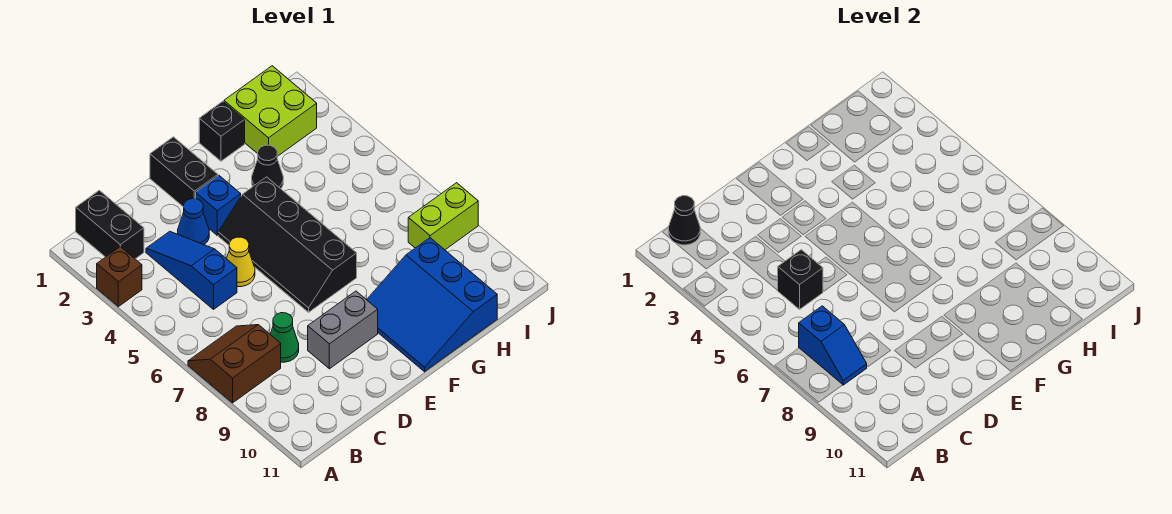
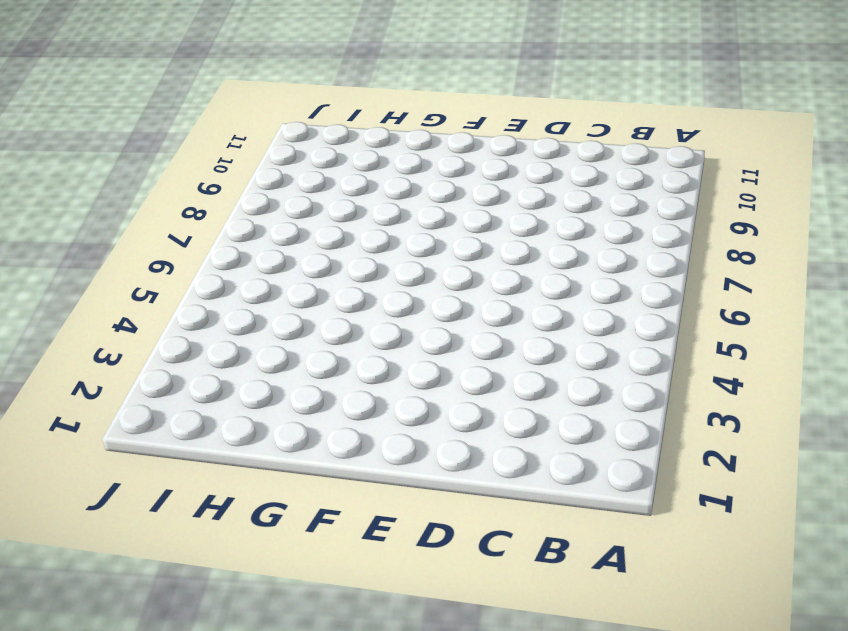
none -> brown 1x1 brick [97,247,142,307]
none -> brown 2x2 slope [188,325,281,403]
none -> black 1x2 brick [76,190,144,259]

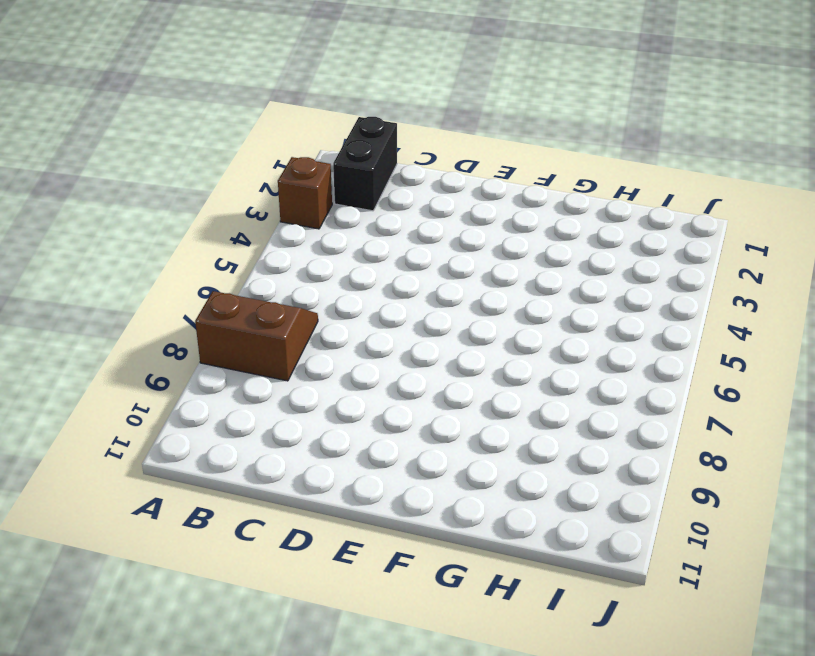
none -> blue 1x3 slope [146,231,237,309]
none -> green 1x1 cone [270,313,299,362]
none -> blue 1x1 cone [178,199,209,245]

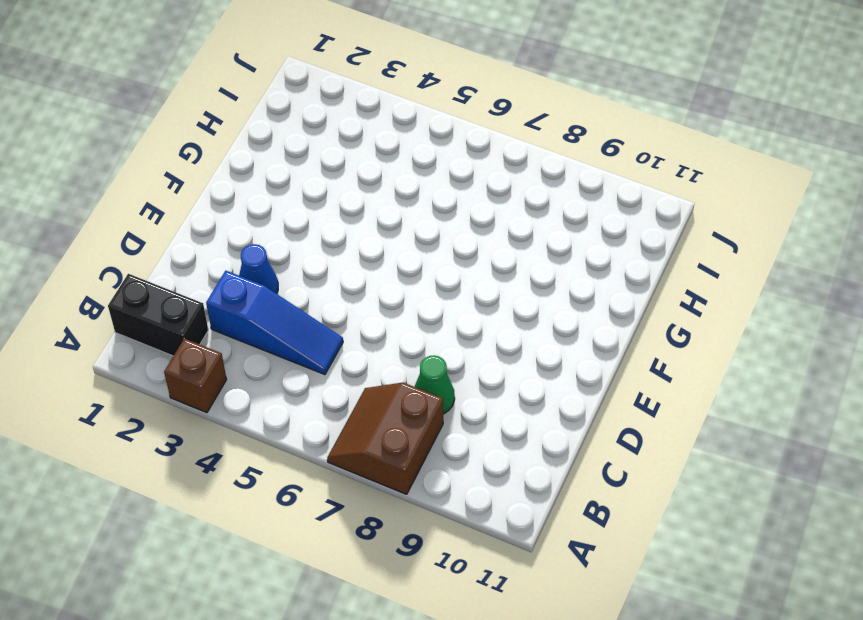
blue 1x3 slope [206,271,343,375] -> blue 1x3 slope turned to [146,231,237,309]
none -> yellow 1x1 cone [227,237,255,287]
none -> grey 1x2 brick [308,291,378,369]
none -> black 1x2 brick [150,137,218,207]

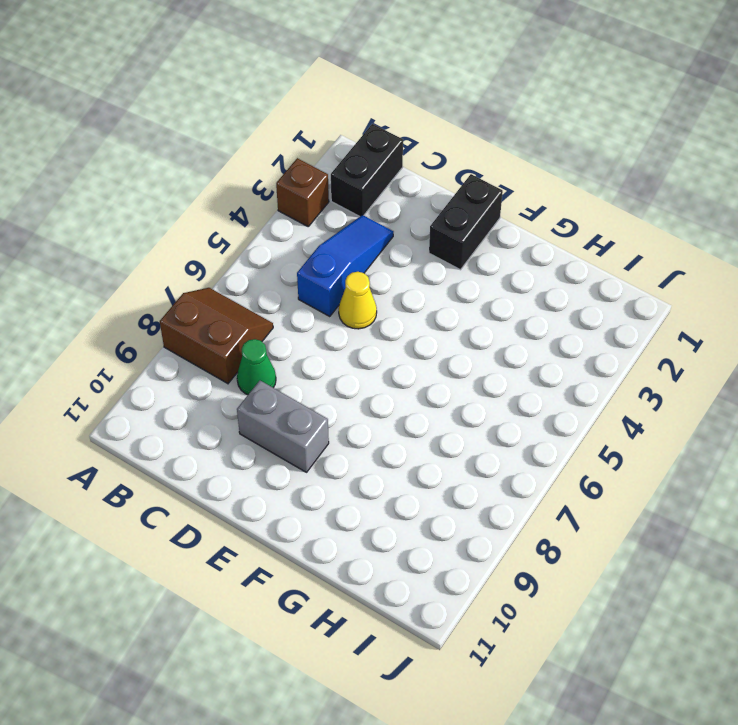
none -> blue 1x1 cone [178,199,209,245]
none -> blue 1x1 brick [196,176,241,235]
none -> black 2x4 slope [218,177,357,312]

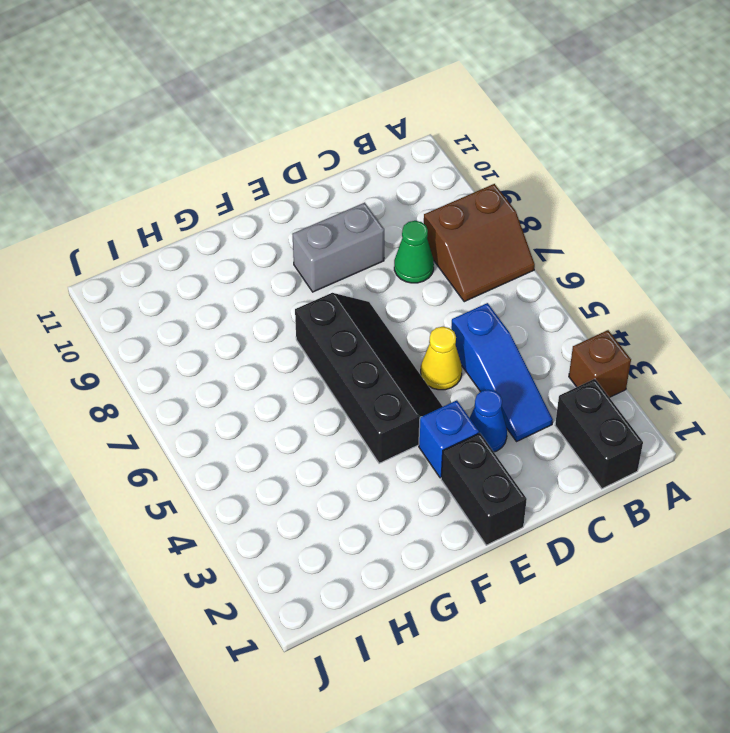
none -> blue 3x3 slope [367,238,497,372]
none -> black 1x1 brick [199,101,245,161]
none -> black 1x1 cone [252,145,283,189]

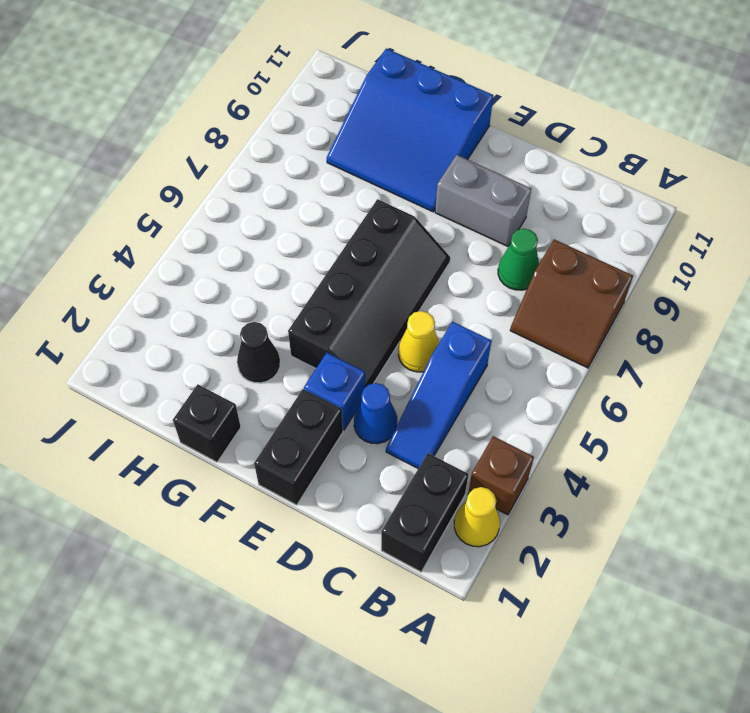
yellow 1x1 cone [454,487,500,547] -> none
blue 3x3 slope [327,49,493,212] -> blue 3x3 slope turned to [367,238,497,372]
none -> lime 2x2 brick [224,66,317,156]
none -> lime 1x2 brick [408,183,478,250]
none -> black 1x1 cone [669,196,700,245]

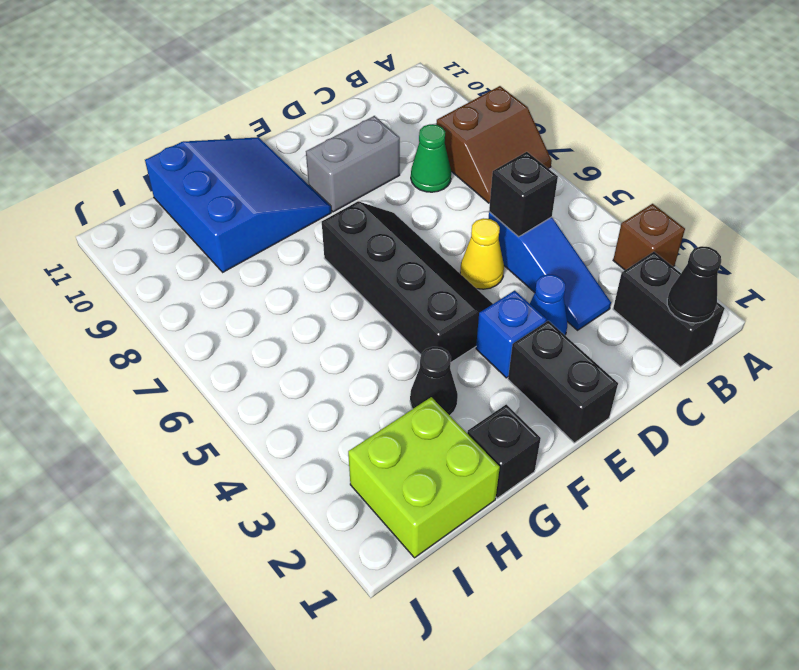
none -> lime 1x2 brick [408,183,478,250]
none -> blue 1x2 slope [799,306,867,385]

